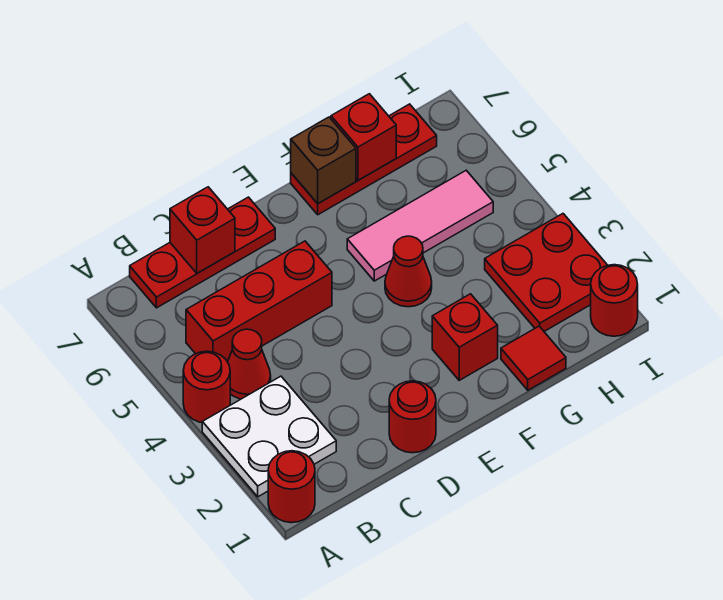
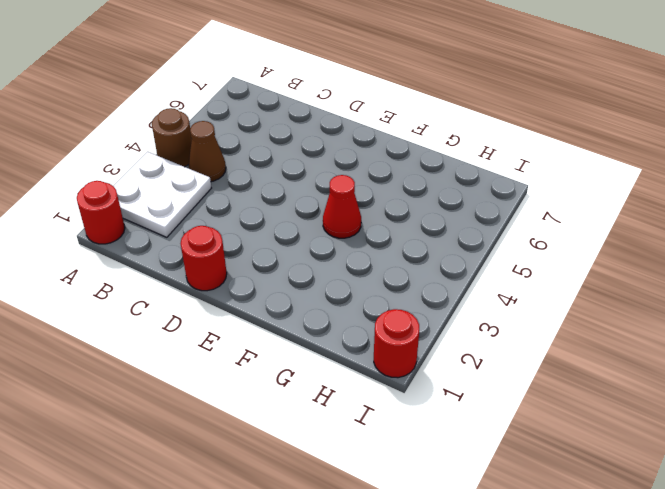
brown 1x1 round brick [152,108,192,167] -> red 1x1 round brick [183,351,230,422]
brown 1x1 cone [188,121,226,182] -> red 1x1 cone [228,329,271,399]
none -> red 1x3 brick [186,241,332,362]
none -> red 1x3 plate [130,197,275,308]
none -> red 1x1 brick [432,294,498,380]

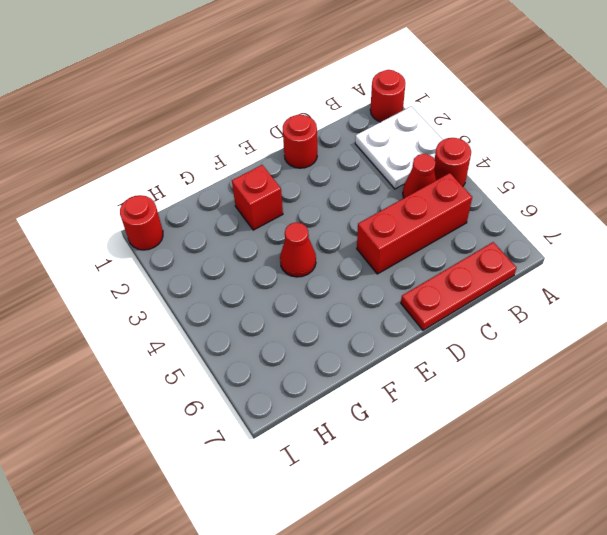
none -> pink 1x3 tile [347,170,493,281]
none -> red 1x3 plate [291,104,437,215]
none -> red 1x1 tile [501,326,566,390]

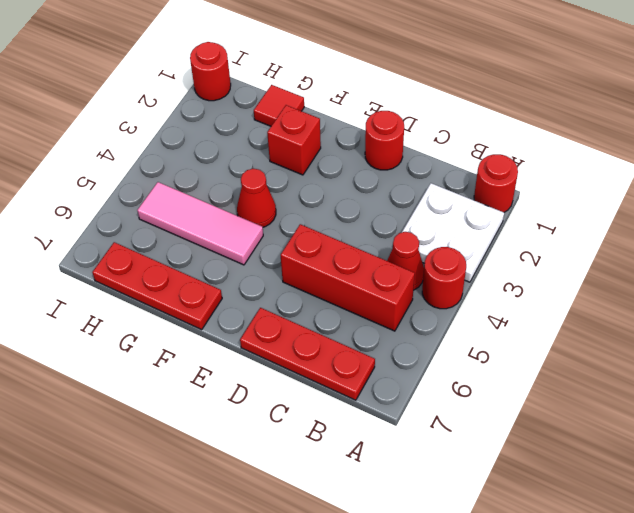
none -> red 2x2 plate [485,214,607,331]
none -> red 1x1 brick [170,187,235,273]
none -> brown 1x1 brick [291,117,356,204]

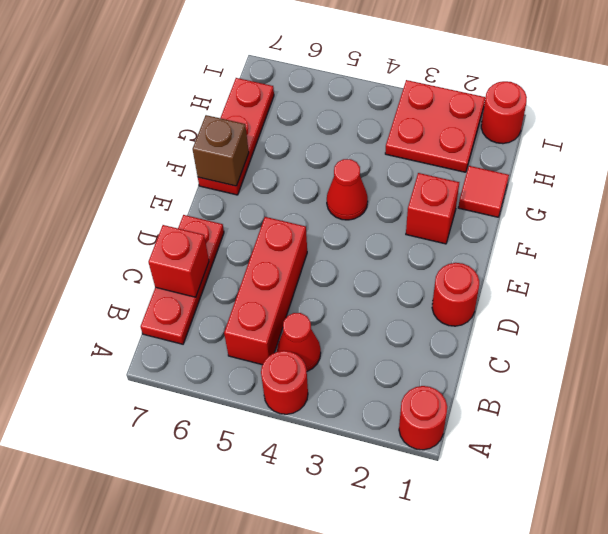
none -> white 2x2 plate [202,376,336,497]
none -> pink 1x3 tile [347,170,493,281]
none -> red 1x1 brick [331,94,396,180]

